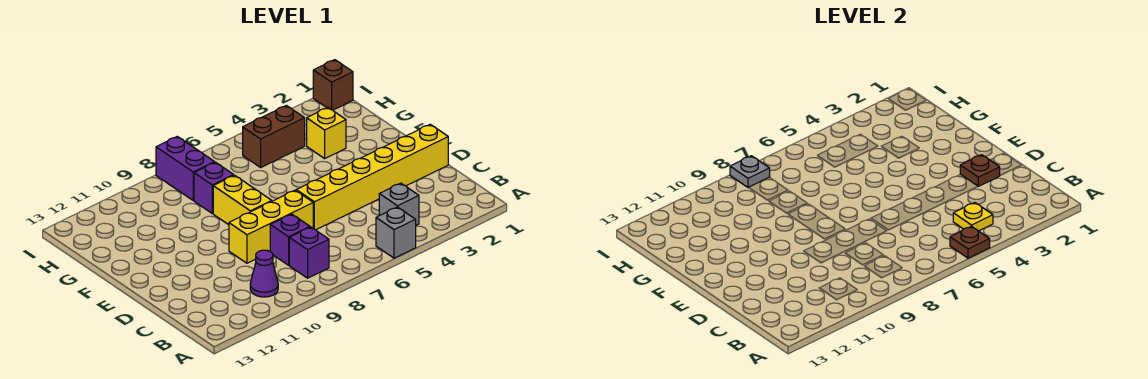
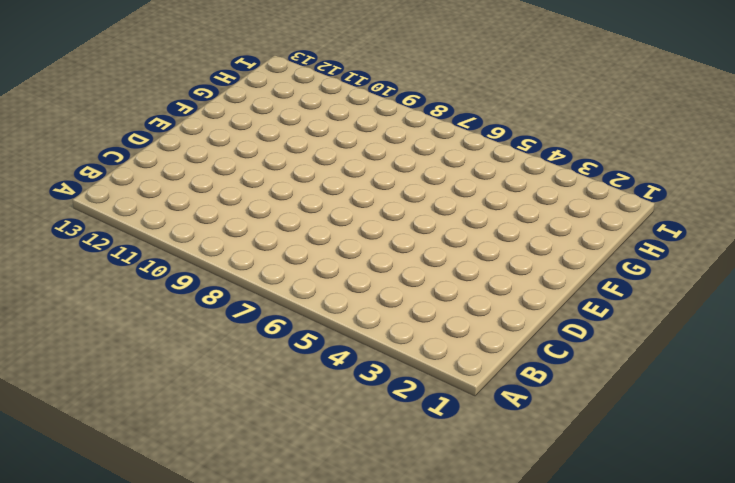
none -> grey 1x1 brick [376,207,416,258]
none -> grey 1x1 brick [379,183,419,225]
none -> purple 1x1 brick [289,227,329,278]

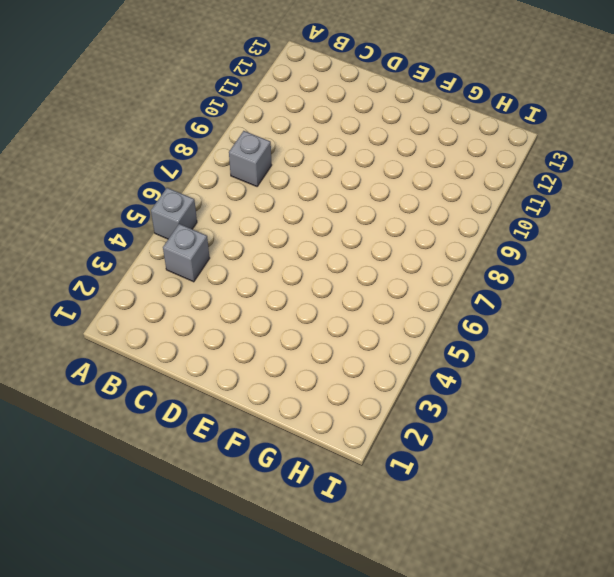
grey 1x1 brick [229,131,272,186] -> purple 1x1 brick [289,227,329,278]
none -> purple 1x1 cone [250,250,278,297]
none -> purple 1x1 brick [270,214,310,265]
none -> yellow 1x6 brick [296,124,448,230]

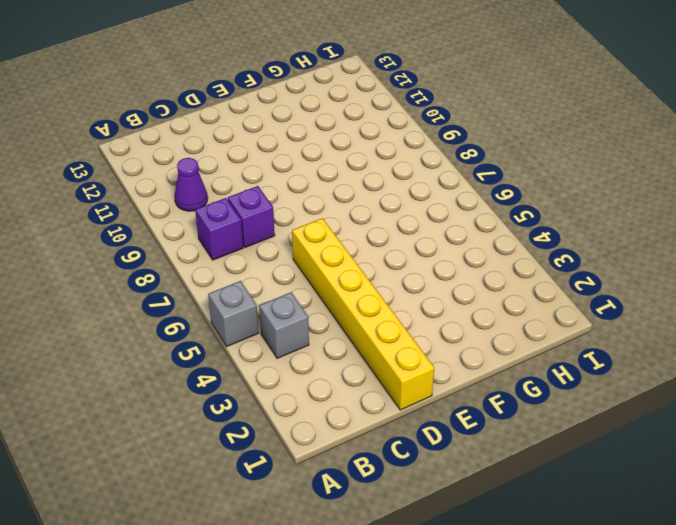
none -> yellow 1x3 brick [229,190,313,263]
none -> yellow 1x2 brick [213,175,272,225]
none -> yellow 1x1 brick [307,108,346,158]

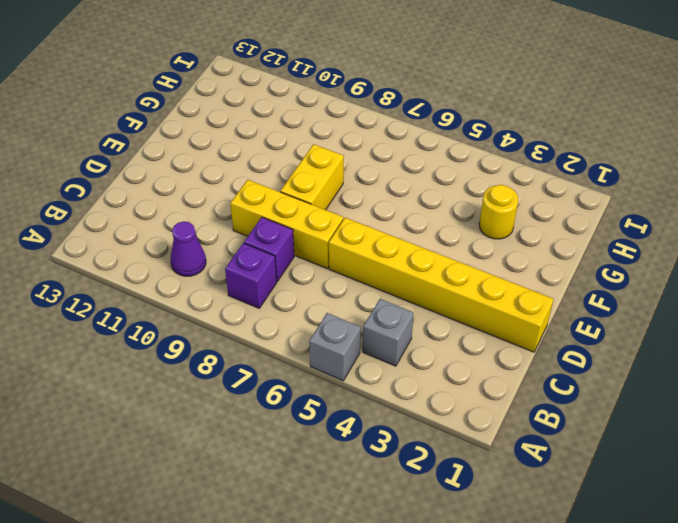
yellow 1x1 round brick [479,185,518,239] -> yellow 1x1 brick [307,108,346,158]
none -> purple 1x1 brick [194,162,234,213]
none -> brown 1x2 brick [243,106,305,167]
none -> purple 1x2 brick [156,136,215,200]

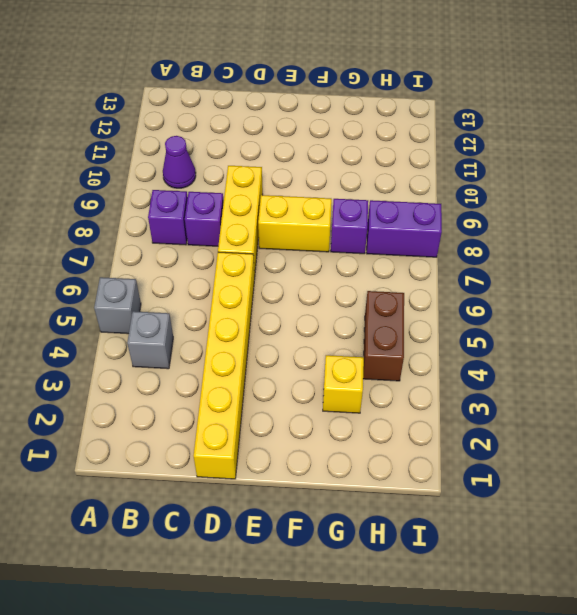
none -> brown 1x1 brick [313,60,353,110]
none -> brown 1x1 plate [950,226,990,258]
none -> yellow 1x1 plate [953,203,993,231]

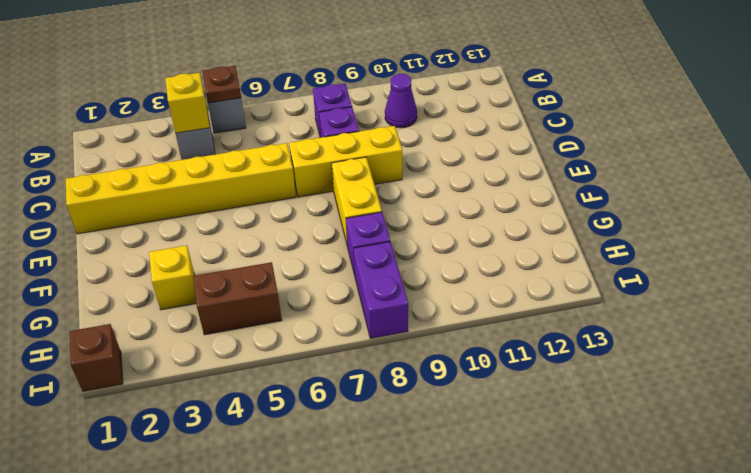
yellow 1x1 brick [165,73,210,133] -> yellow 1x1 plate [953,203,993,231]
none -> brown 1x1 plate [960,155,1000,186]
none -> grey 1x1 plate [730,156,770,188]

